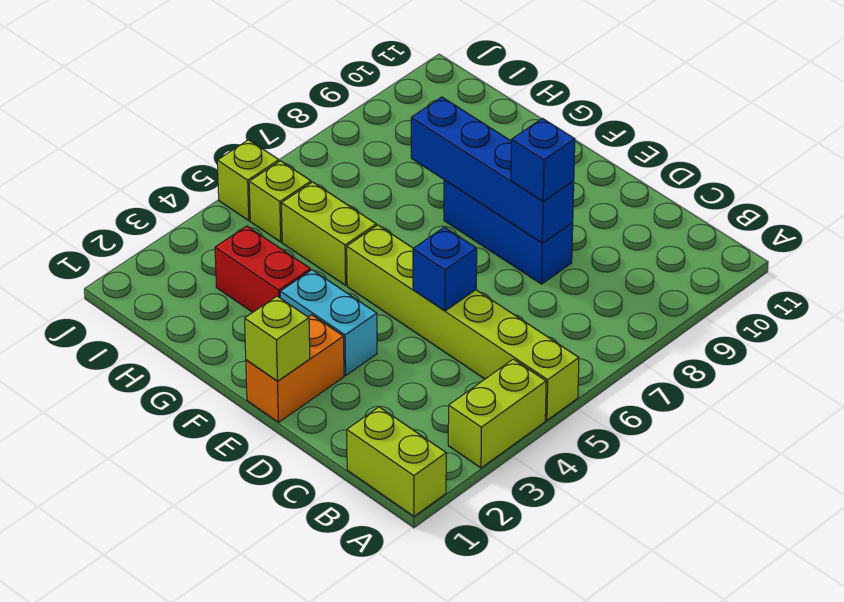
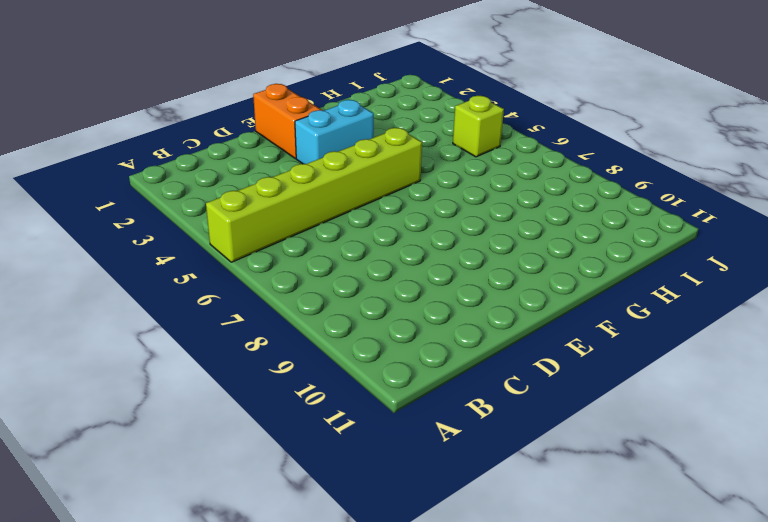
none -> lime 1x2 brick [347,407,446,516]
none -> lime 1x2 brick [448,359,546,468]
none -> blue 1x3 brick [444,180,573,284]

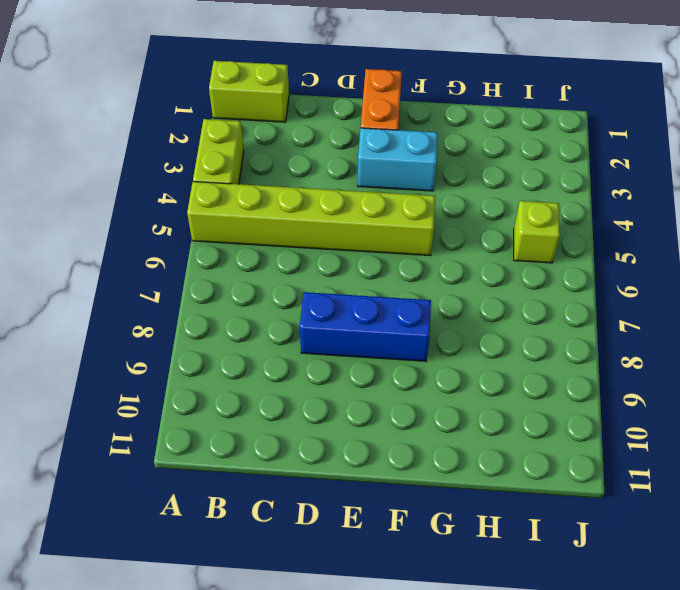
none -> red 1x2 brick [215,226,311,312]
none -> lime 1x2 brick [281,182,376,285]
none -> lime 1x1 brick [217,140,279,221]

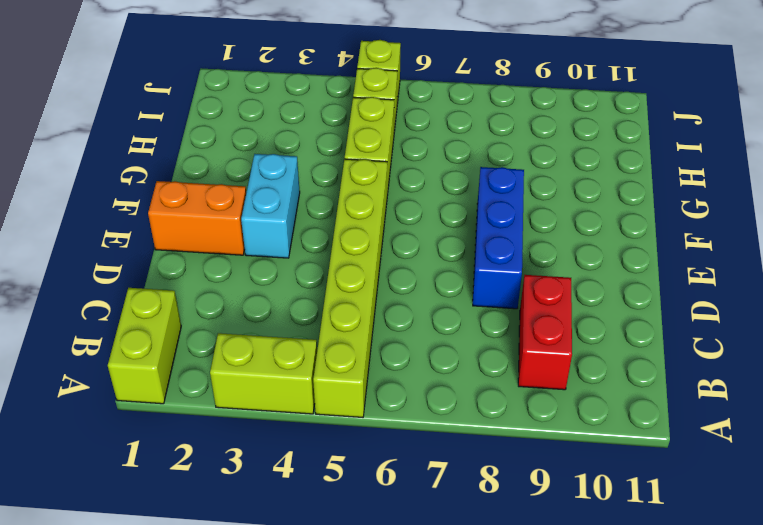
red 1x2 brick [518,275,572,390] -> red 1x2 brick moved to [215,226,311,312]
none -> blue 1x1 brick [413,227,477,311]
none -> blue 1x4 brick [411,97,574,243]
none -> lime 1x1 brick [245,296,310,381]

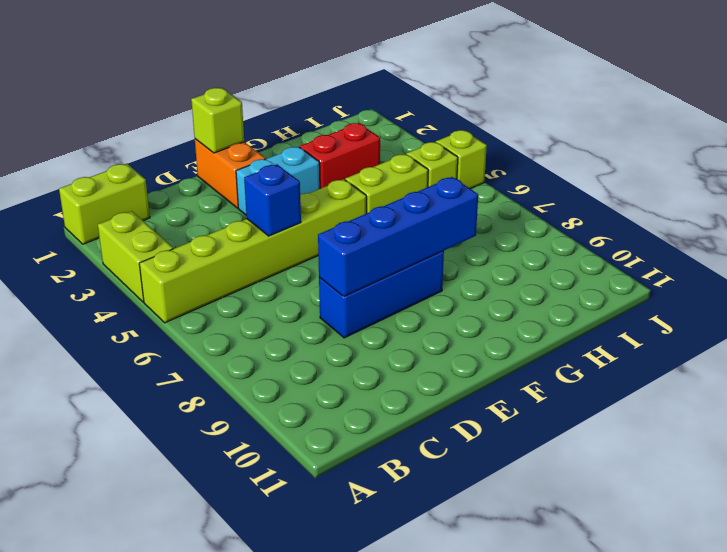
none -> blue 1x1 brick [511,118,575,201]

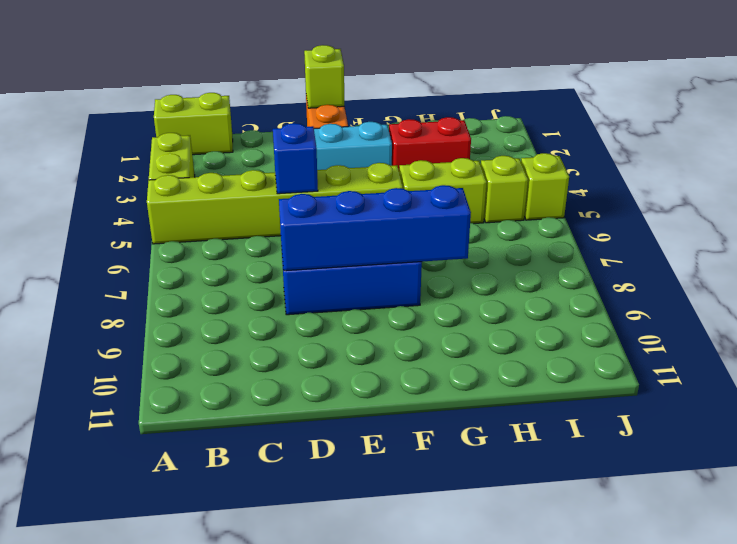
none -> blue 1x1 brick [511,118,575,201]

